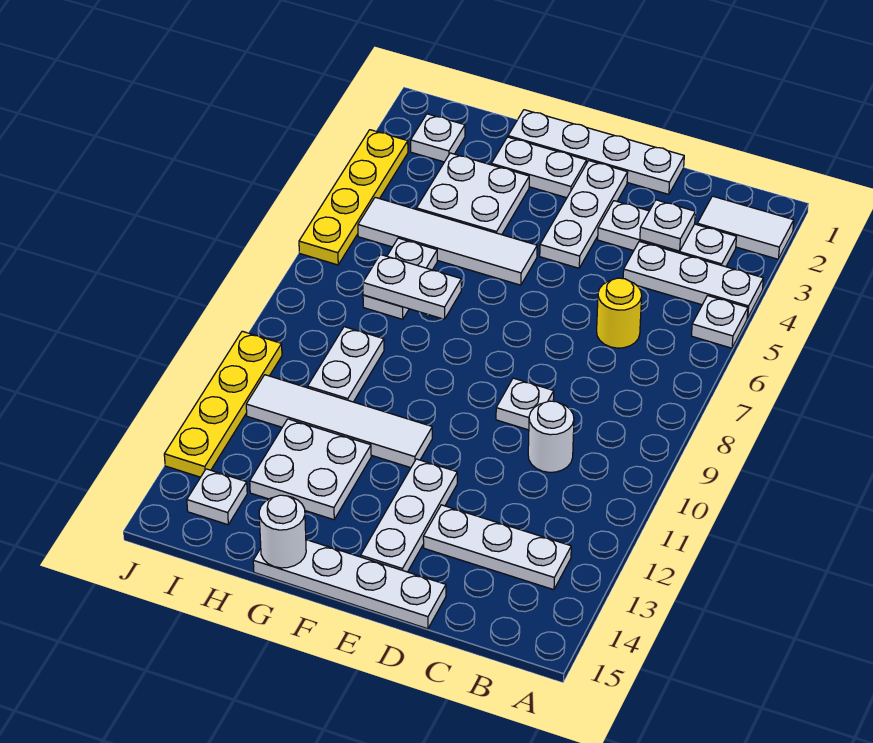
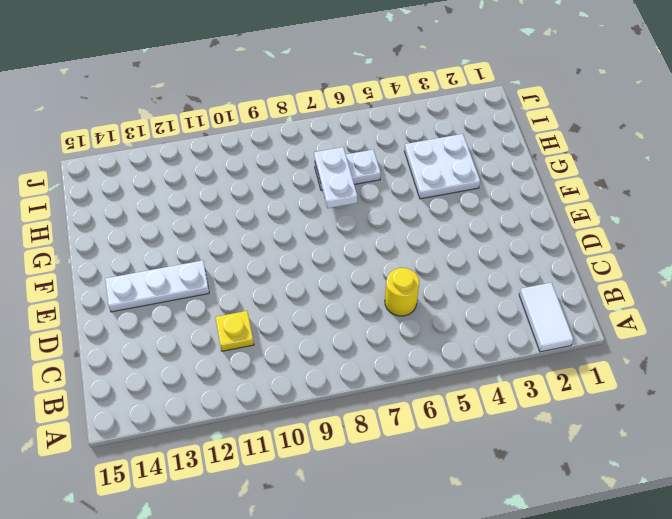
yellow 1x1 plate [215,311,254,351] -> none
none -> white 1x3 plate [623,241,763,318]
none -> white 1x1 plate [691,296,748,348]
none -> white 1x3 plate [598,201,736,267]

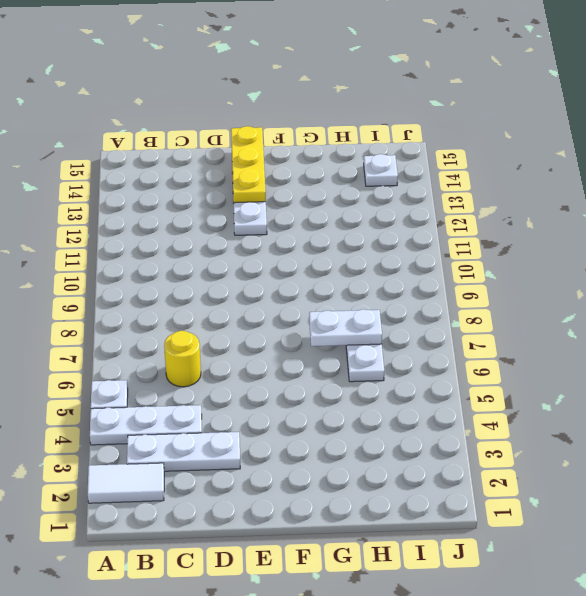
yellow 1x3 plate [231,126,266,203] -> none
none -> white 1x3 plate [423,505,571,590]
none -> white 1x1 round brick [528,401,574,472]
none -> white 1x4 plate [508,110,684,194]

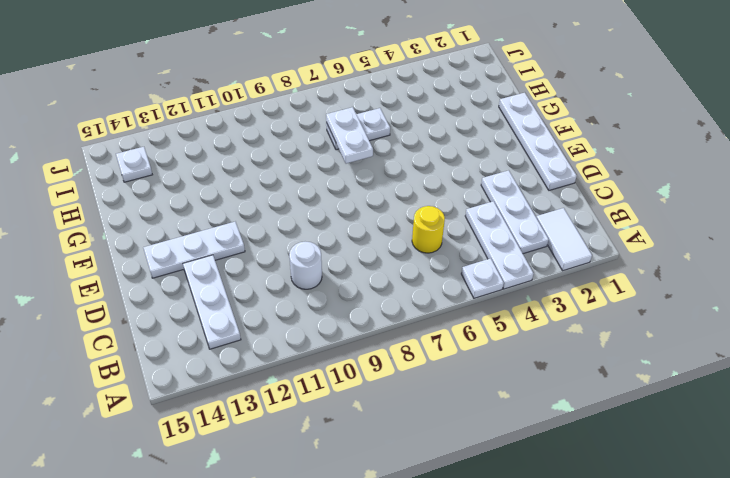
none -> white 1x1 plate [496,378,554,430]
none -> white 1x4 plate [253,540,446,629]
none -> white 1x3 plate [540,161,628,268]

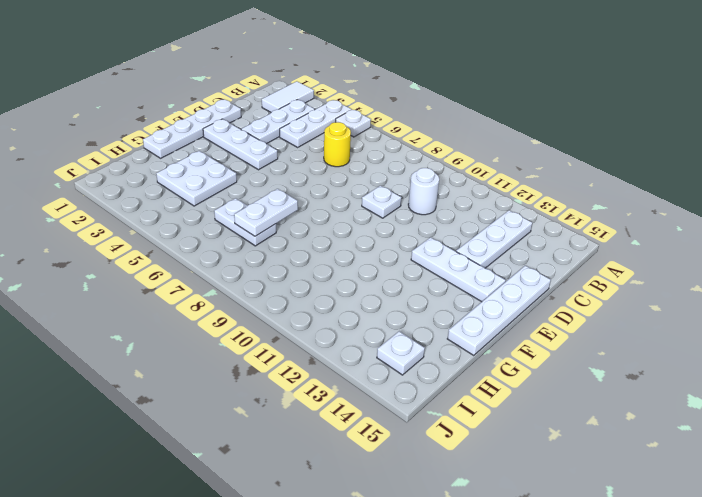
none -> white 1x2 plate [491,137,587,198]
none -> white 1x4 tile [358,197,537,285]
none -> white 1x4 tile [246,375,432,468]

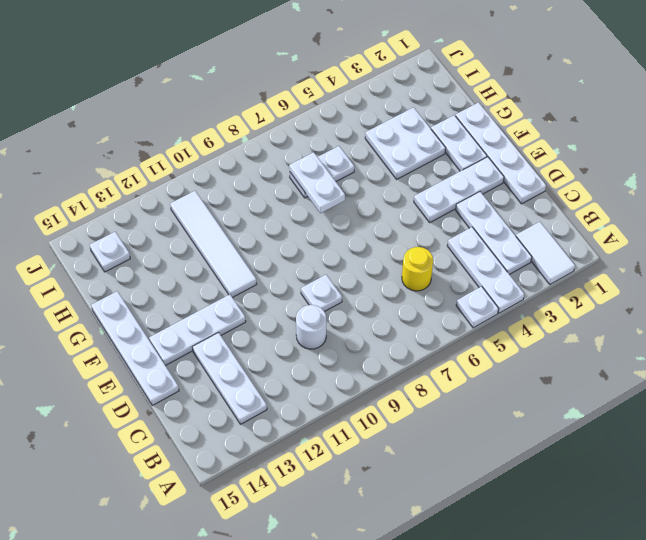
none -> white 1x4 tile [358,197,537,285]
none -> white 2x2 plate [250,419,371,520]
none -> white 1x2 plate [308,327,384,402]

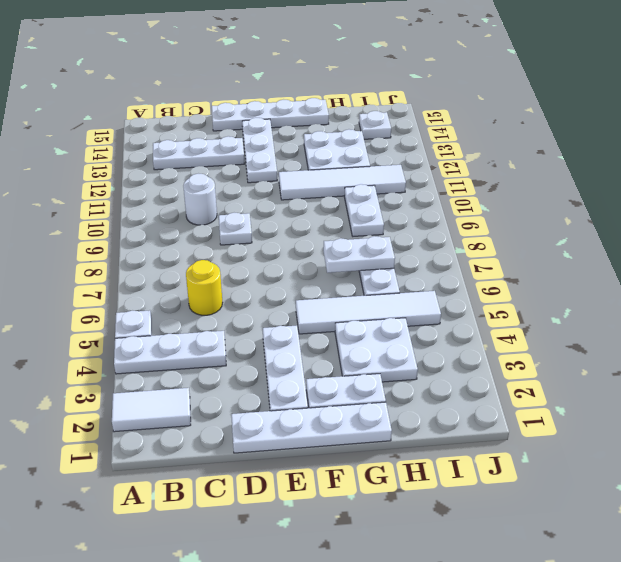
none -> white 1x3 plate [598,201,736,267]
none -> white 1x1 plate [411,114,465,162]
none -> yellow 1x4 plate [299,130,408,265]

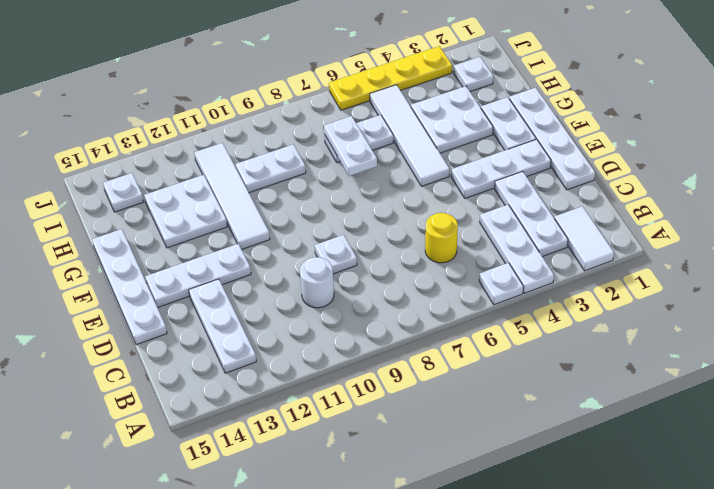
none -> yellow 1x4 plate [164,331,282,477]
none -> white 1x1 plate [640,200,695,251]
none -> white 1x1 round brick [259,495,306,568]

